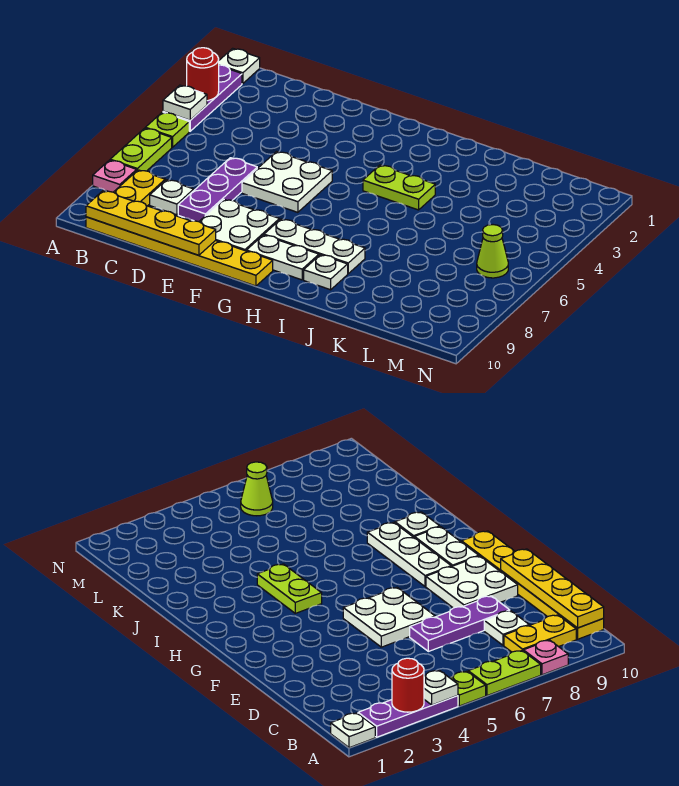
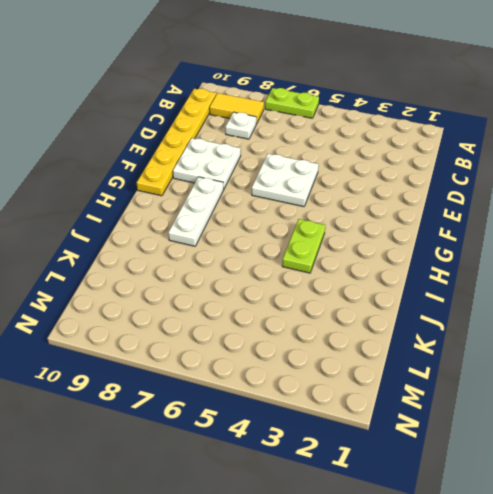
yellow 1x2 tile [210,93,264,124] -> yellow 1x2 plate [114,170,165,206]
none -> white 1x1 plate [219,48,260,83]
none -> purple 1x3 plate [163,65,242,131]
none -> lime 1x1 plate [145,112,189,147]

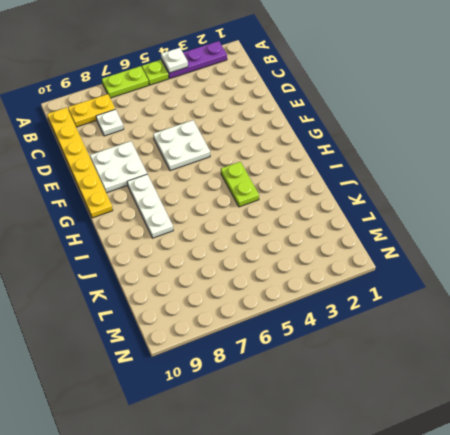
none -> white 1x1 plate [219,48,260,83]
none -> pink 1x1 plate [93,160,137,192]
none -> purple 1x3 plate [178,158,257,222]

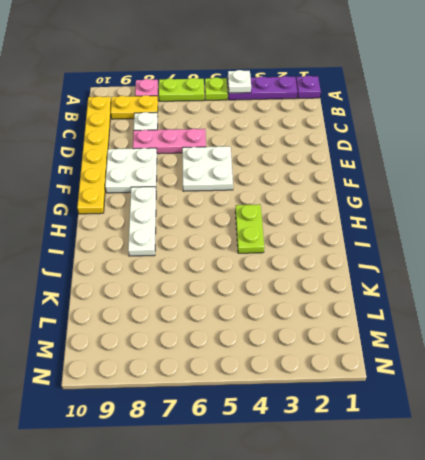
purple 1x1 plate [296,76,321,99] -> white 1x1 plate [219,48,260,83]
pink 1x3 plate [133,129,206,154] -> purple 1x3 plate [178,158,257,222]
none -> white 1x2 plate [246,235,319,280]
none -> white 1x1 plate [304,255,348,290]
none -> lime 1x1 cone [477,225,508,278]

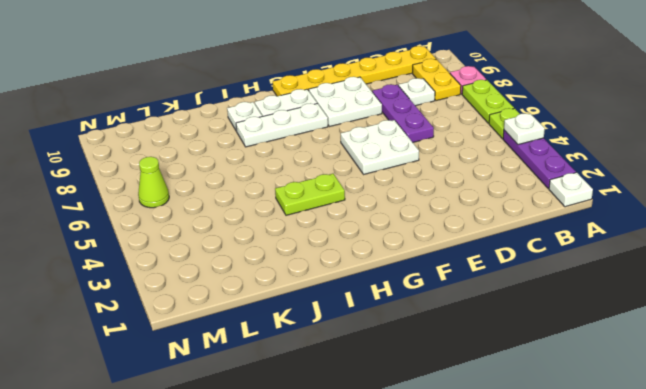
none -> red 1x1 round brick [187,48,219,101]
none -> yellow 1x4 plate [86,191,216,255]

